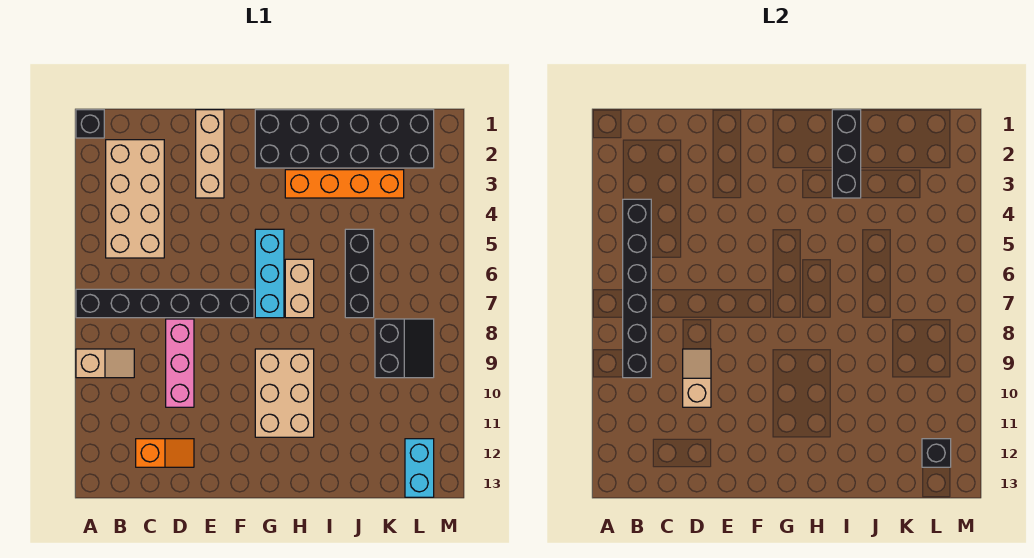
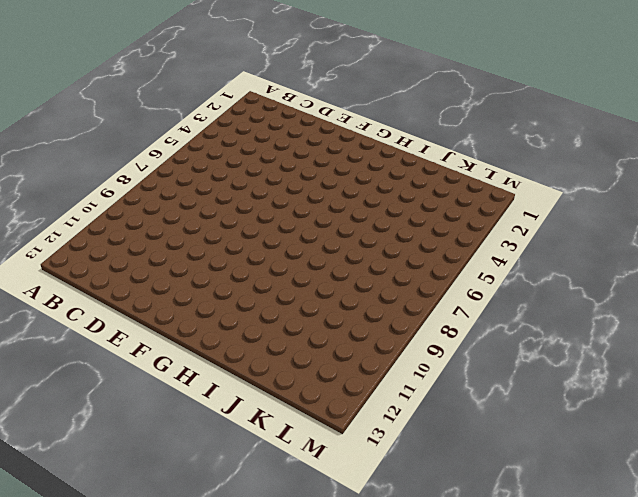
none -> black 1x1 brick [76,110,104,138]
none -> black 1x6 brick [76,289,254,318]
none -> tan 1x2 slope [76,349,134,378]

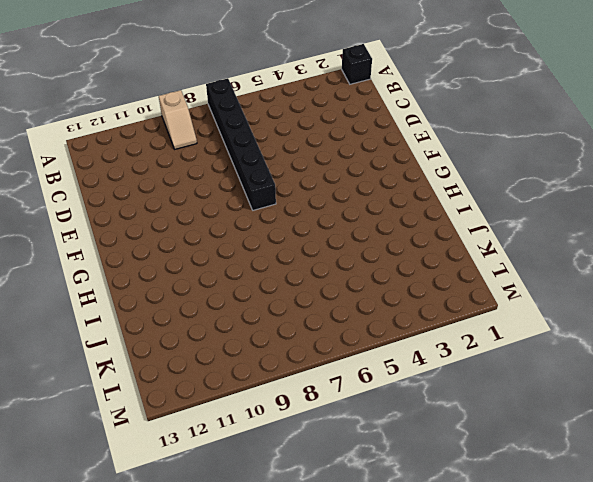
none -> tan 2x4 brick [106,140,164,258]
none -> orange 1x2 slope [136,439,194,467]
none -> pink 1x3 brick [166,319,194,407]

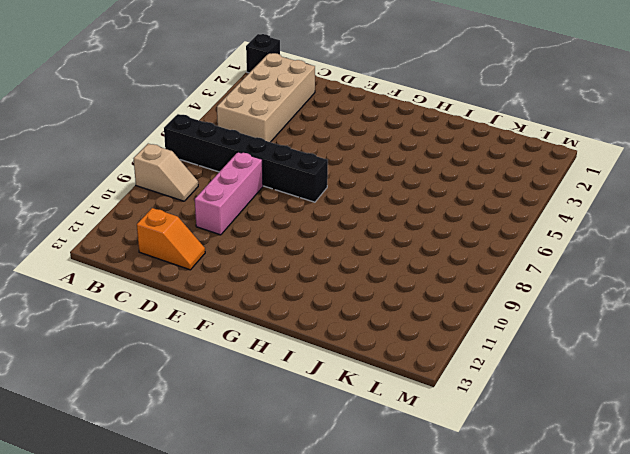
none -> tan 1x3 brick [196,110,224,198]
none -> black 2x6 brick [255,110,434,168]
none -> cyan 1x3 brick [255,229,284,318]

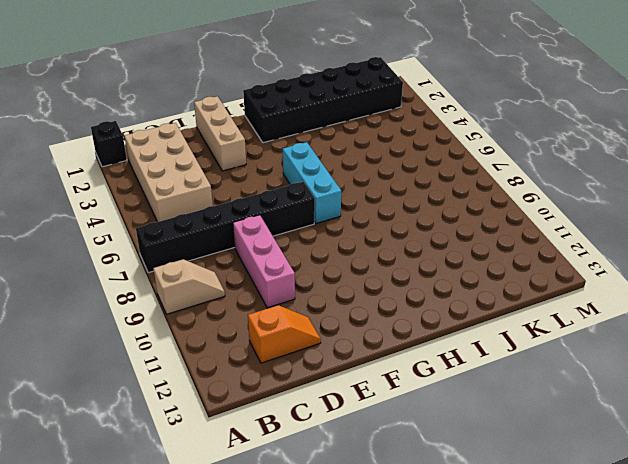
none -> tan 2x3 brick [255,349,314,437]
none -> orange 1x4 brick [285,170,404,198]
none -> tan 1x2 brick [285,259,314,318]

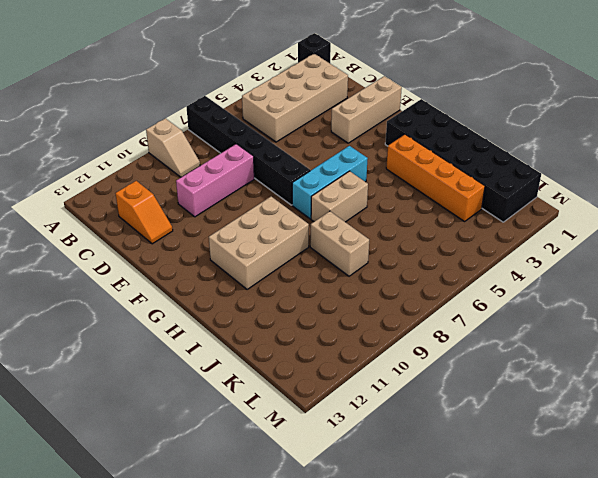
tan 1x2 brick [310,211,369,276] -> none
none -> black 1x3 brick [345,229,374,318]
none -> black 2x2 slope [375,319,434,378]
none -> cyan 1x2 brick [405,439,434,497]

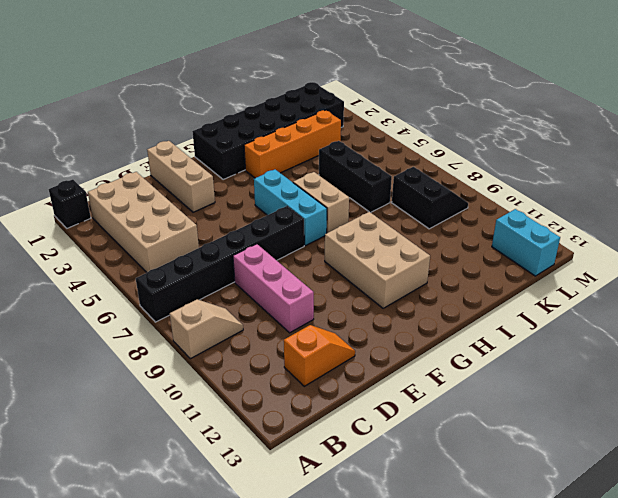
none -> black 1x6 brick [623,199,651,378]
none -> tan 1x2 slope [683,349,711,407]
none -> black 1x3 brick [832,110,861,198]

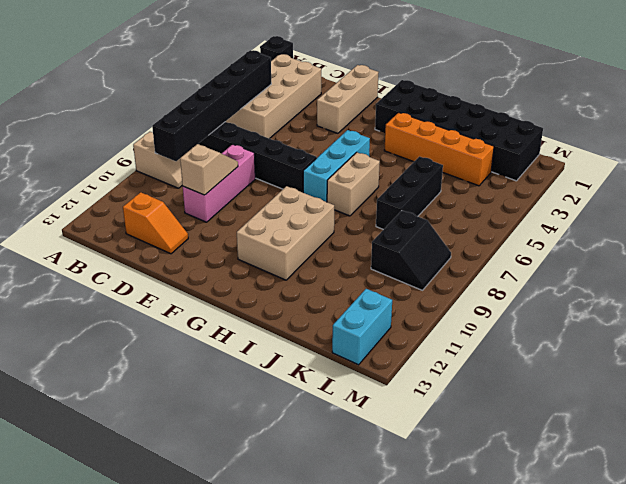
none -> black 1x3 brick [832,110,861,198]
none -> black 1x1 brick [922,439,951,467]

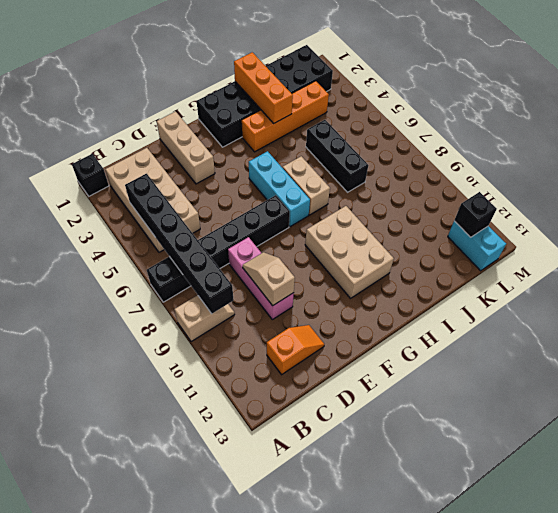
orange 1x3 brick [234,52,293,124] -> black 1x3 brick [832,110,861,198]
none -> black 2x2 slope [375,319,434,378]

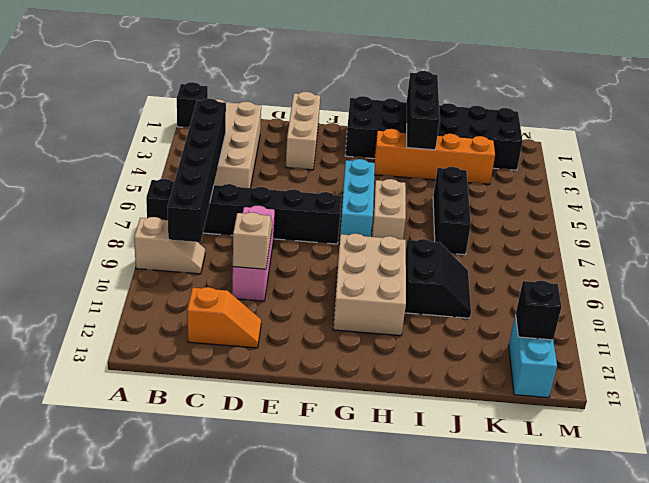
black 2x2 slope [405,239,471,318] -> black 2x2 slope moved to [375,319,434,378]

